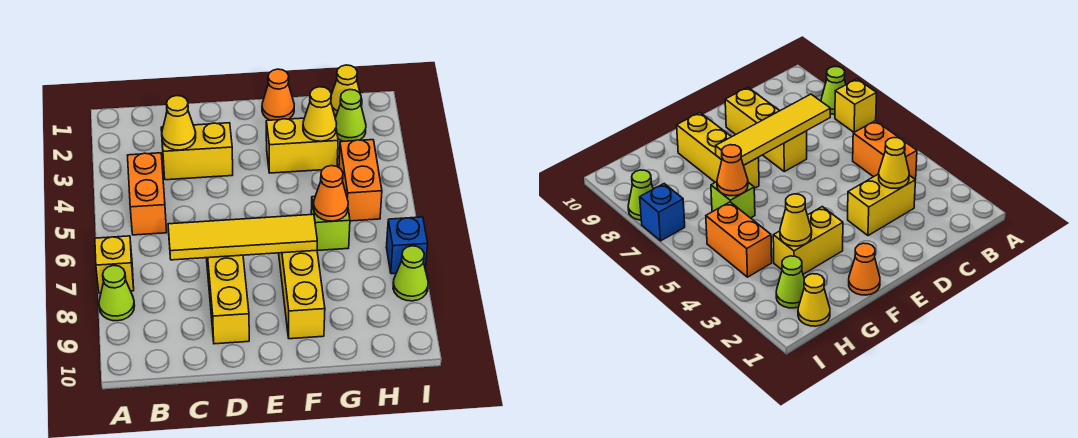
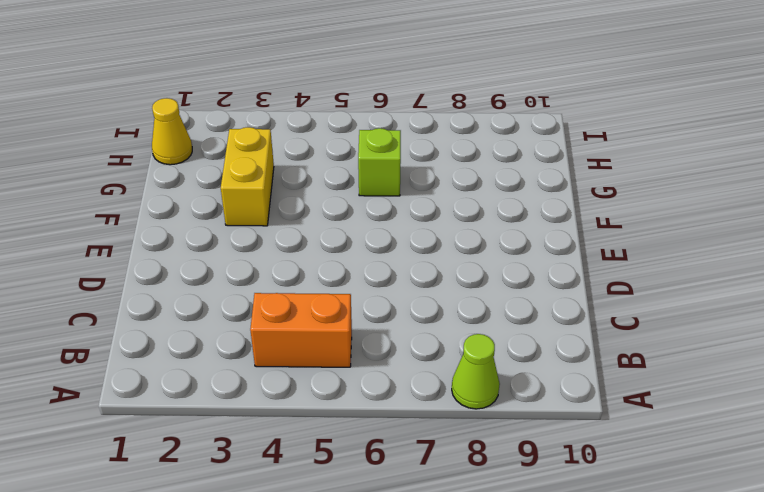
none -> yellow 1x1 brick [95,236,134,293]
none -> yellow 1x2 brick [161,123,233,180]
none -> yellow 1x3 brick [207,255,249,344]

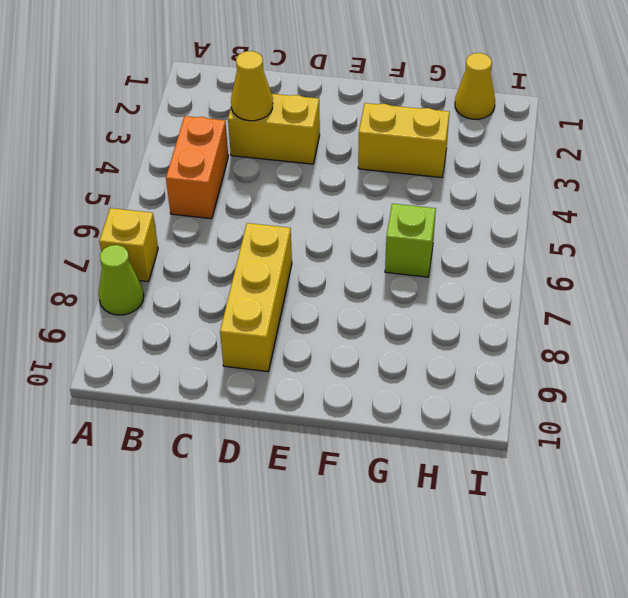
none -> orange 1x1 cone [262,69,294,120]
none -> yellow 1x3 brick [279,250,325,339]
none -> lime 1x1 cone [335,90,366,141]

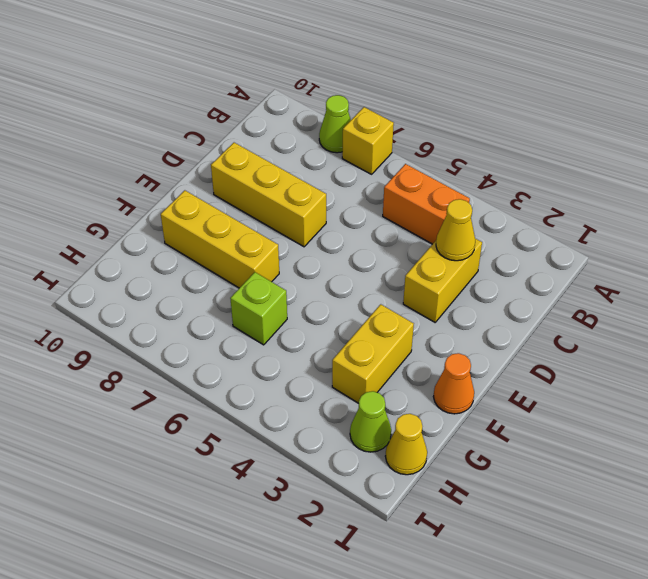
none -> orange 1x2 brick [339,140,382,221]
none -> blue 1x1 brick [386,217,428,274]
none -> lime 1x1 cone [393,246,428,301]

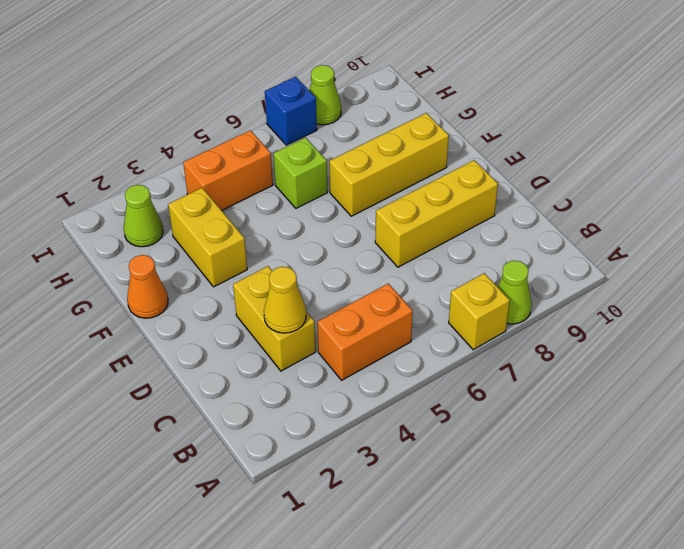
none -> yellow 1x1 cone [331,65,362,115]
none -> yellow 1x4 tile [168,214,317,260]
none -> yellow 1x1 cone [303,87,337,141]

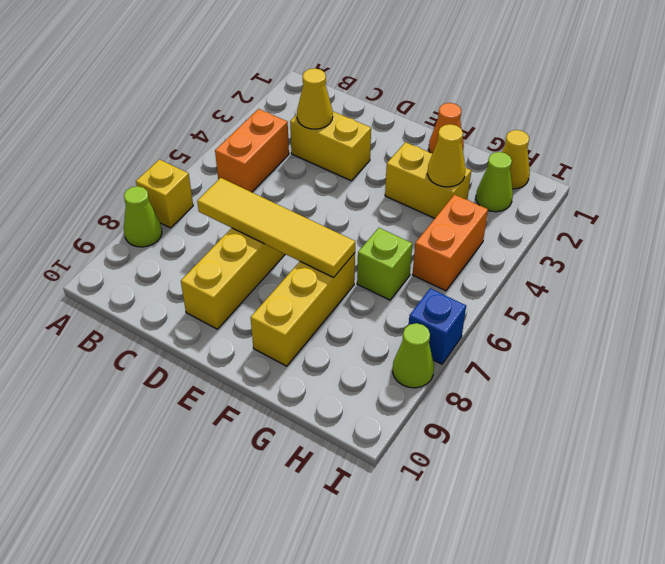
none -> orange 1x1 cone [314,166,348,221]

